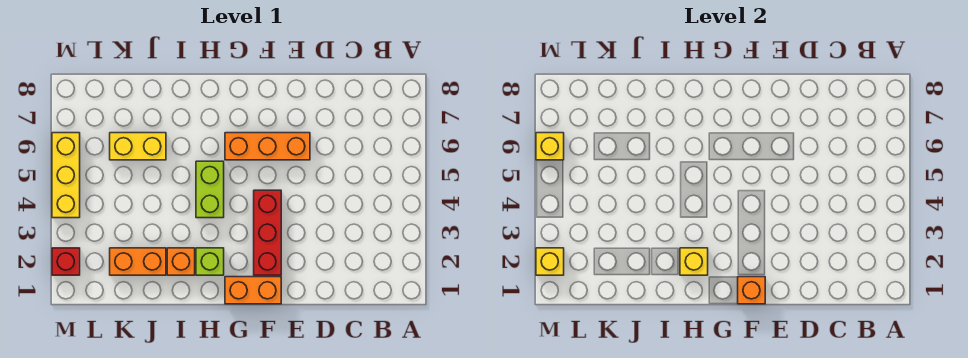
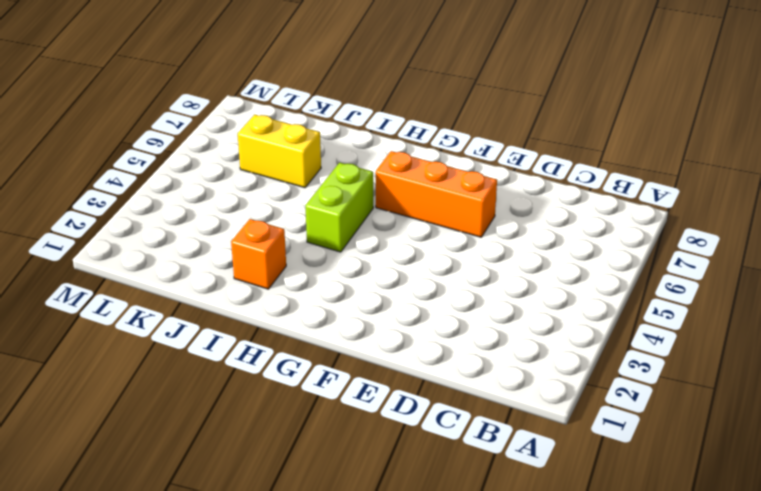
none -> orange 1x2 brick [225,277,281,304]
none -> red 1x3 brick [254,190,281,275]
none -> lime 1x1 brick [196,248,224,275]

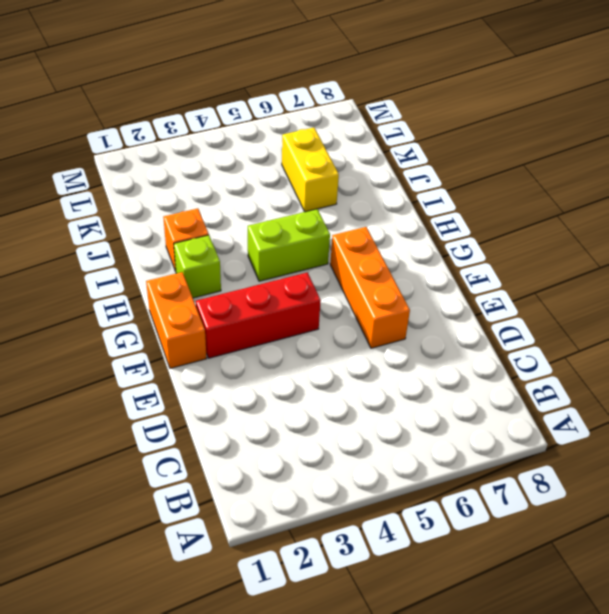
none -> orange 1x2 brick [110,248,166,275]
none -> red 1x1 brick [52,248,80,275]
none -> yellow 1x3 brick [52,133,80,218]

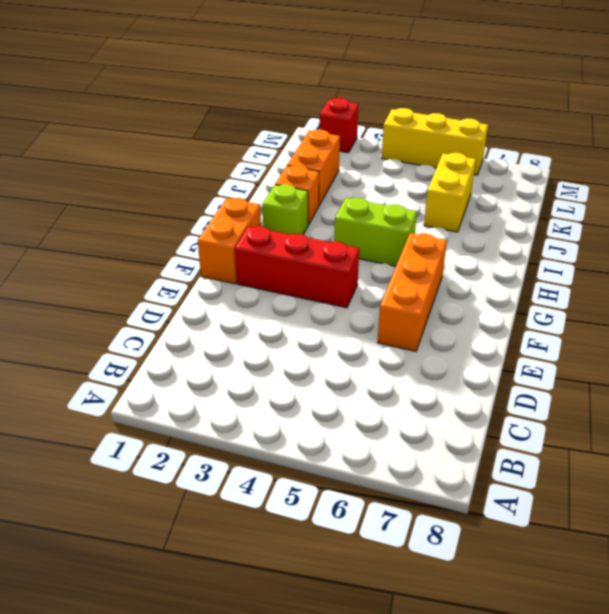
none -> orange 1x1 brick [738,277,765,304]
none -> yellow 1x1 brick [680,248,708,275]
none -> yellow 1x1 brick [536,248,564,275]

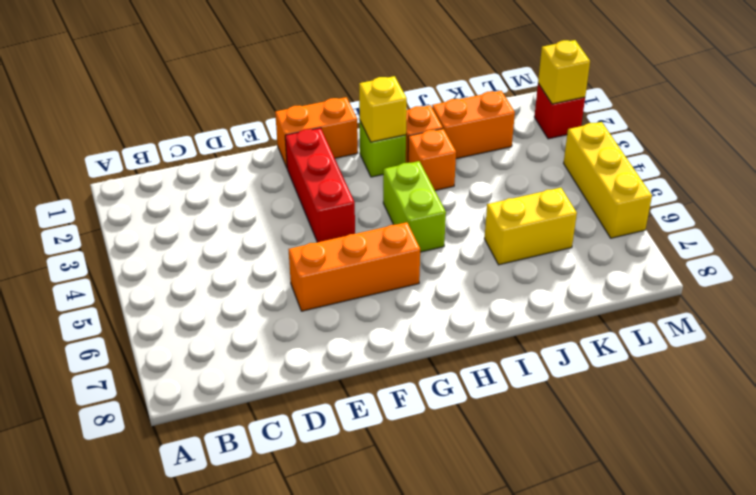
orange 1x1 brick [408,129,456,191] -> orange 1x1 brick moved to [738,277,765,304]
none -> yellow 1x1 brick [536,133,564,160]

